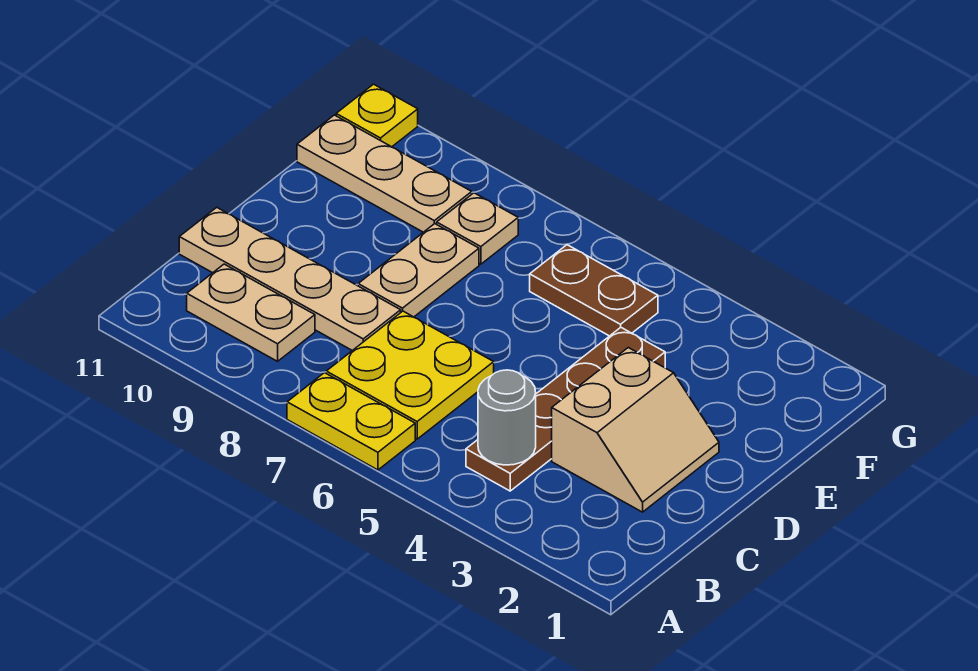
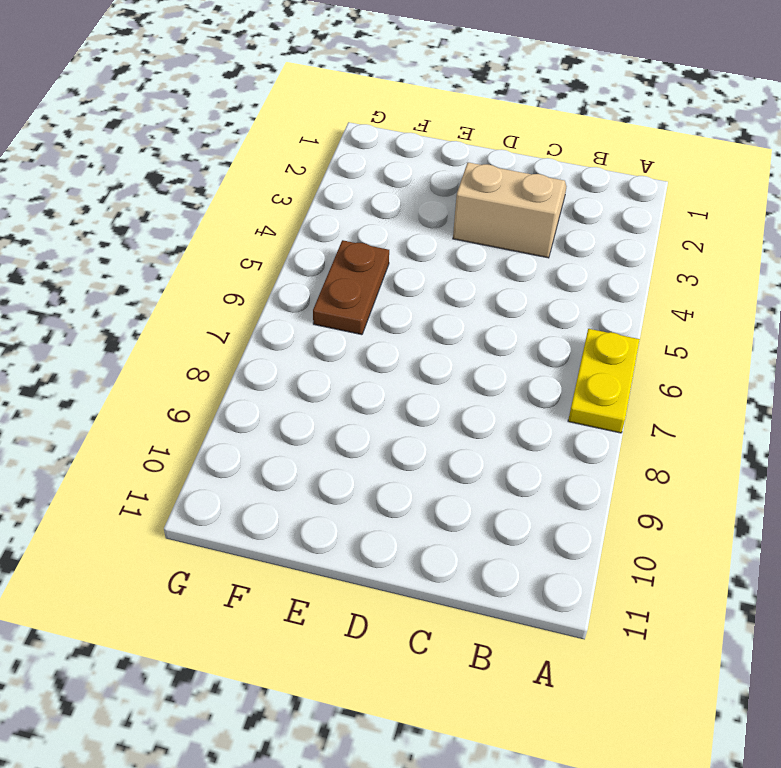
none -> brown 1x4 plate [466,328,665,491]
none -> yellow 2x2 plate [326,311,494,439]
none -> tan 1x2 plate [187,264,315,361]

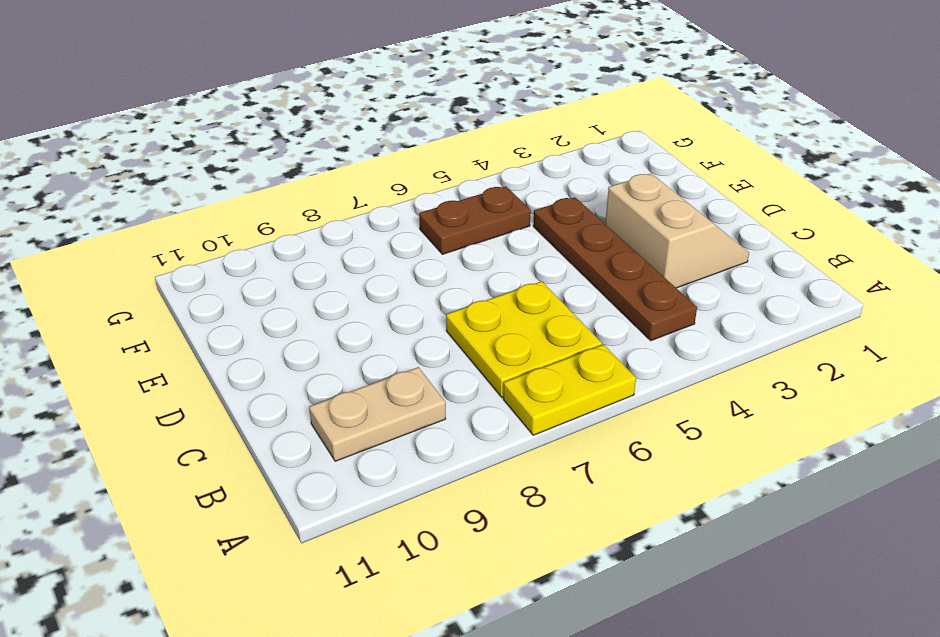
none -> tan 1x4 plate [179,207,401,351]
none -> tan 1x2 plate [358,224,479,317]
none -> tan 1x1 plate [437,193,518,264]

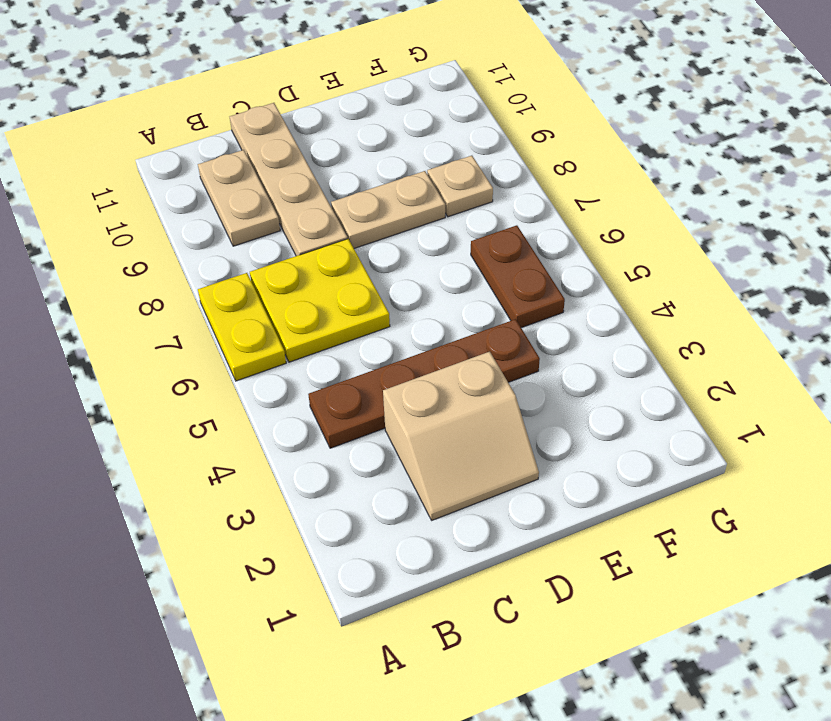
none -> tan 1x3 plate [297,115,472,232]
none -> yellow 1x1 plate [336,84,418,147]
none -> grey 1x1 round brick [478,370,536,465]

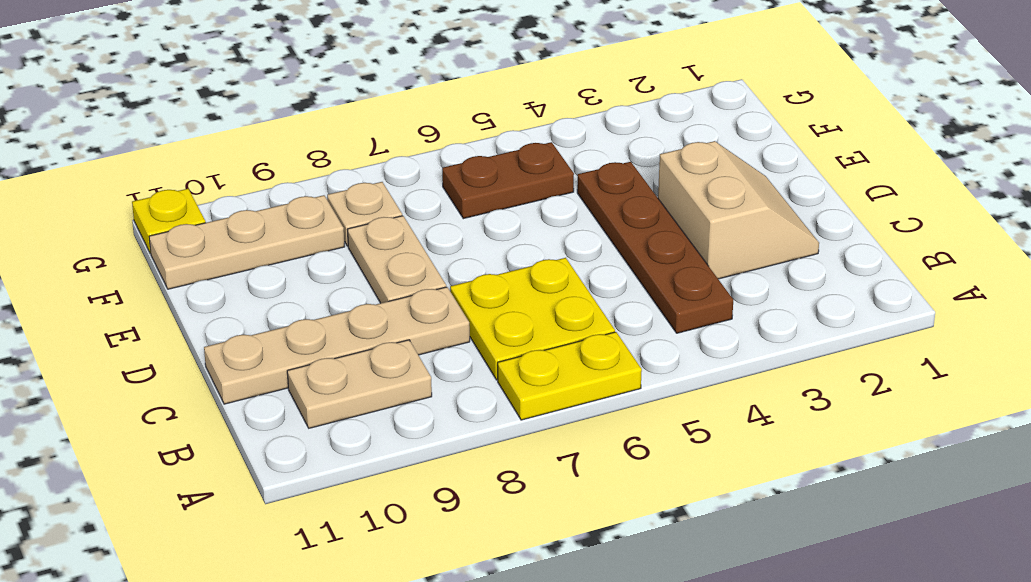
none -> grey 1x1 round brick [478,370,536,465]

